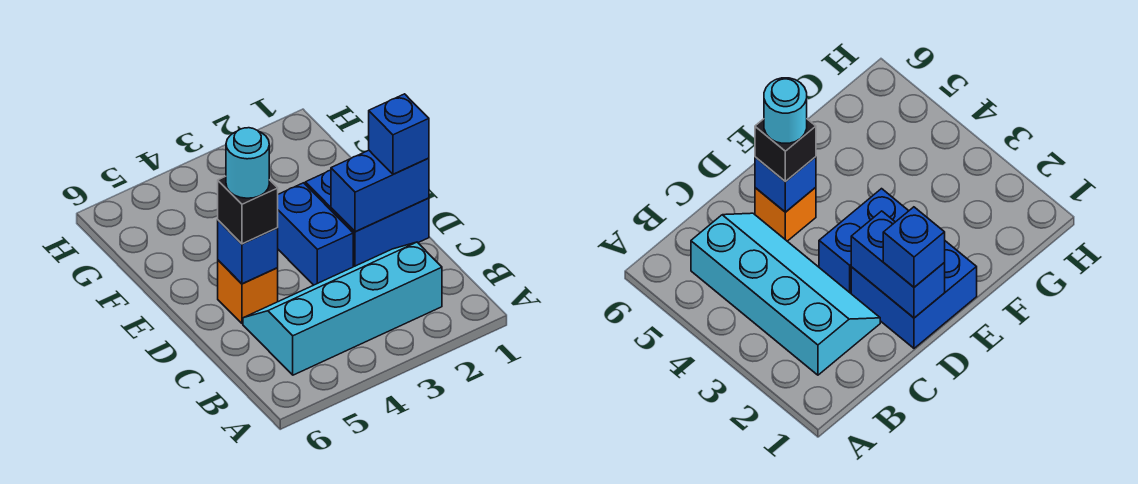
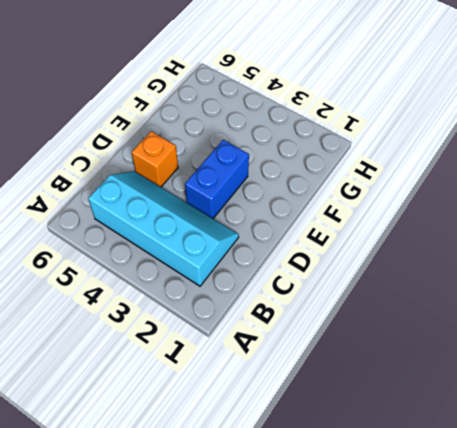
none -> blue 2x2 brick [305,170,429,267]
none -> blue 1x2 brick [331,150,429,232]

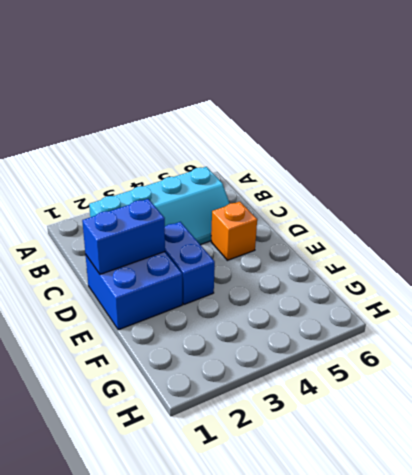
none -> blue 1x1 brick [218,220,278,284]
none -> blue 1x1 brick [369,94,429,174]

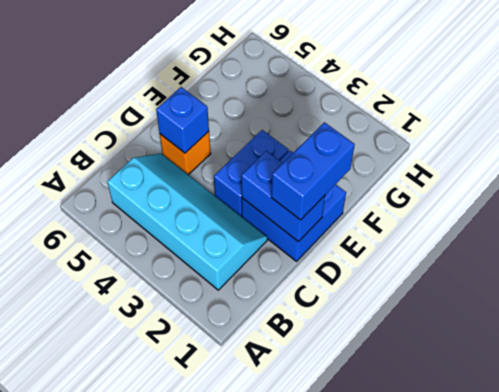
blue 1x2 brick [271,122,355,220] -> blue 1x1 brick [369,94,429,174]
none -> black 1x1 brick [218,176,278,244]
none -> cyan 1x1 round brick [226,128,269,198]

